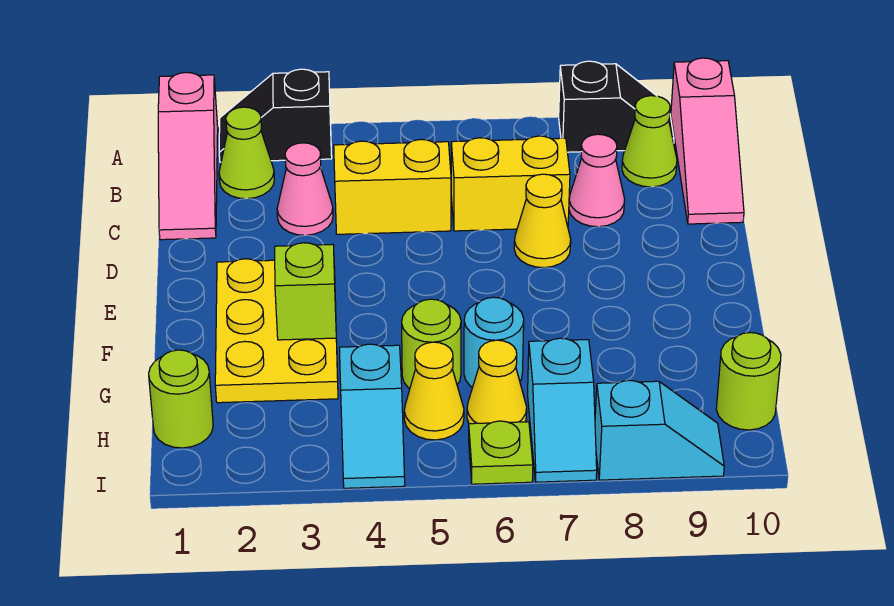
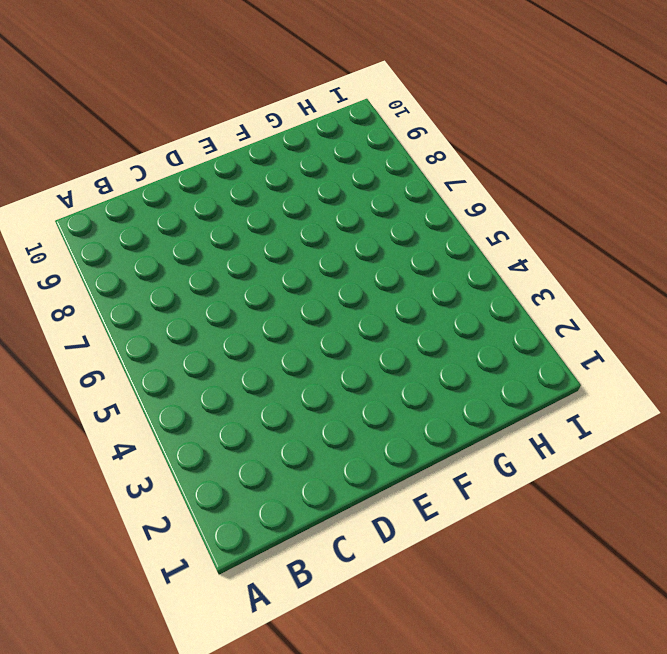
none -> pink 1x3 slope [158,72,218,240]
none -> black 1x2 slope [219,69,332,162]
none -> black 1x2 slope [559,61,674,152]

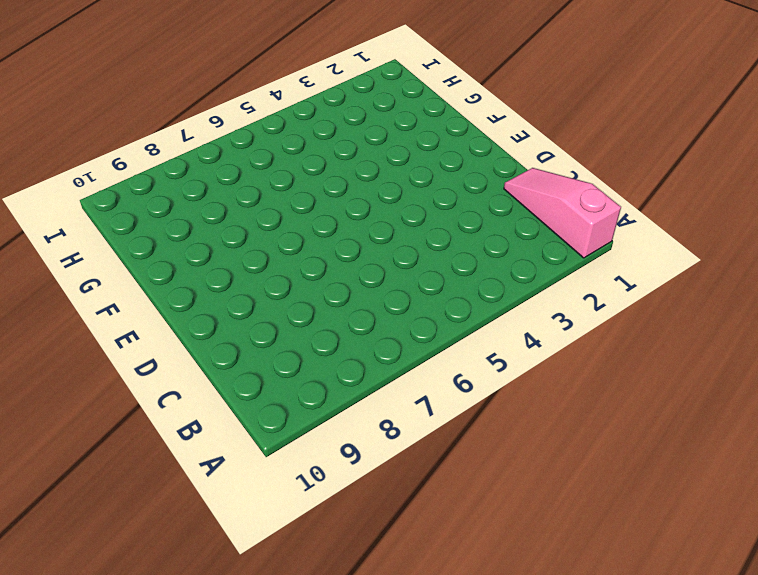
none -> black 1x2 slope [219,69,332,162]
none -> black 1x2 slope [559,61,674,152]
none -> pink 1x3 slope [671,58,744,224]

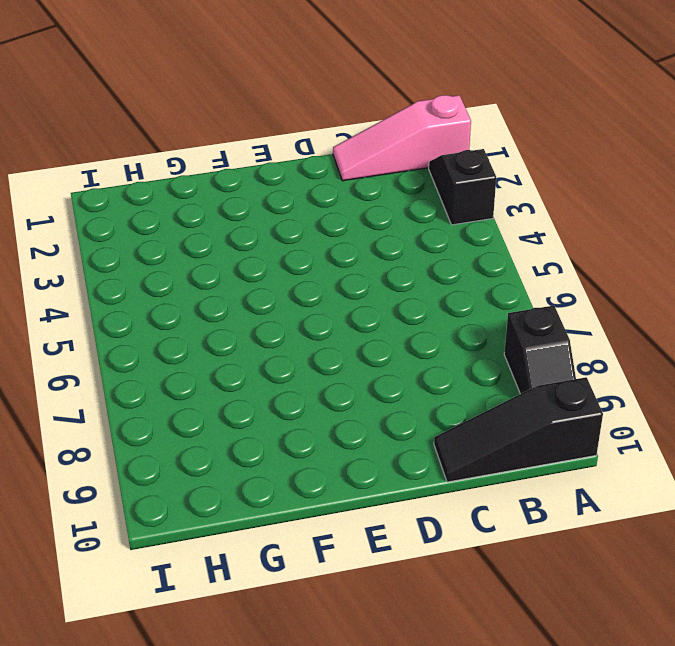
black 1x3 slope [434,377,603,482] -> pink 1x3 slope [671,58,744,224]
none -> lime 1x1 cone [219,107,274,199]
none -> lime 1x1 cone [622,96,677,187]
none -> pink 1x1 cone [277,143,333,235]

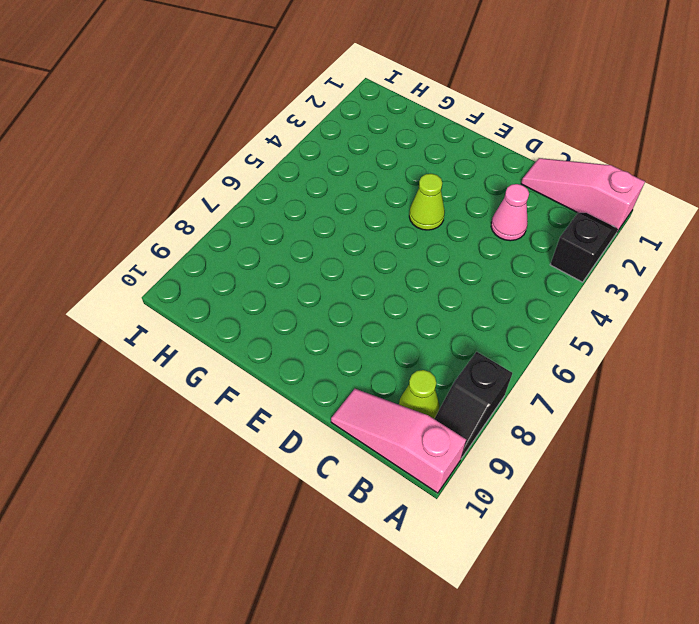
lime 1x1 cone [409,174,445,230] -> lime 1x1 cone moved to [219,107,274,199]
none -> yellow 1x2 brick [334,139,451,234]
none -> yellow 1x2 brick [451,136,570,231]
none -> pink 1x1 cone [569,134,625,227]

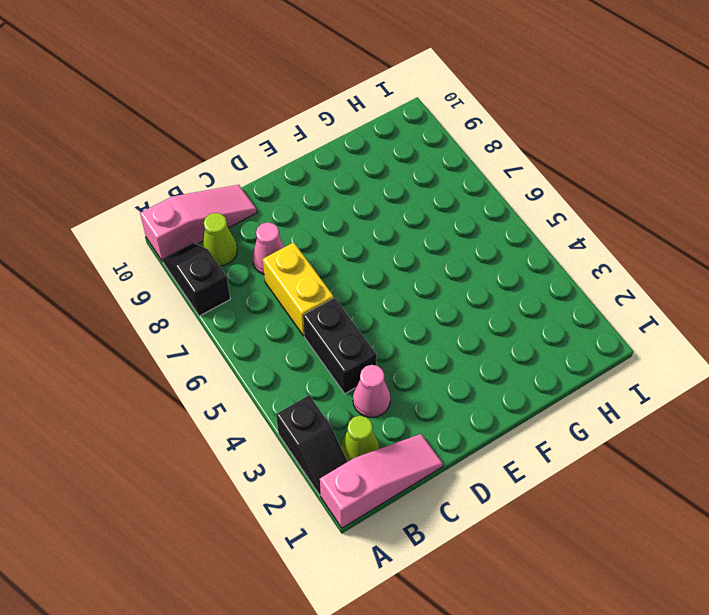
black 1x2 brick [303,298,377,394] -> yellow 1x2 brick [334,139,451,234]
none -> yellow 1x1 cone [514,174,571,268]
none -> yellow 2x3 plate [215,259,338,403]
none -> lime 1x1 round brick [402,299,461,389]

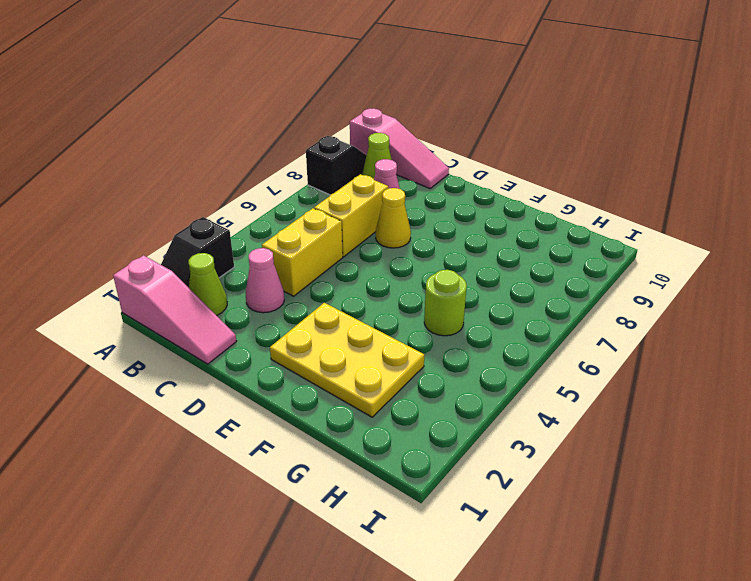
none -> cyan 1x1 round brick [464,297,524,387]
none -> lime 1x1 round brick [149,350,213,448]
none -> cyan 1x2 slope [339,344,405,488]

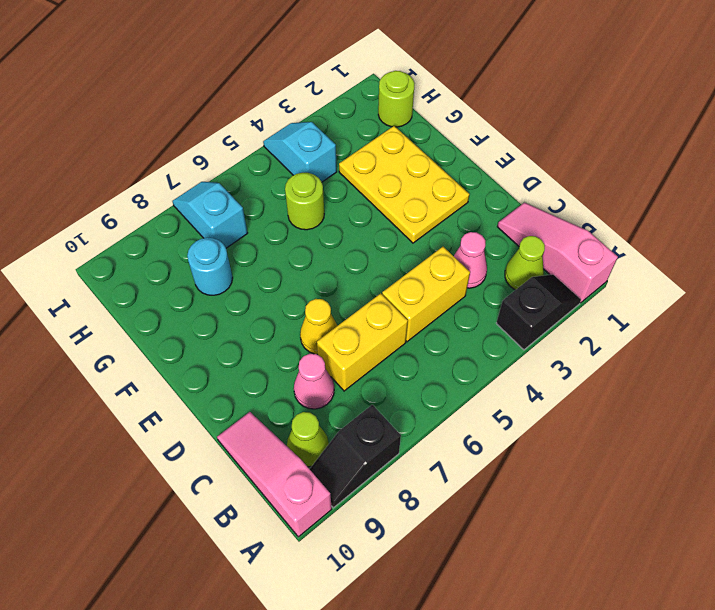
cyan 1x1 round brick [187,238,233,295] -> cyan 1x1 round brick moved to [464,297,524,387]
none -> yellow 1x1 cone [404,342,464,440]
none -> yellow 1x1 cone [467,340,527,424]
none -> lime 1x1 round brick [716,333,781,430]

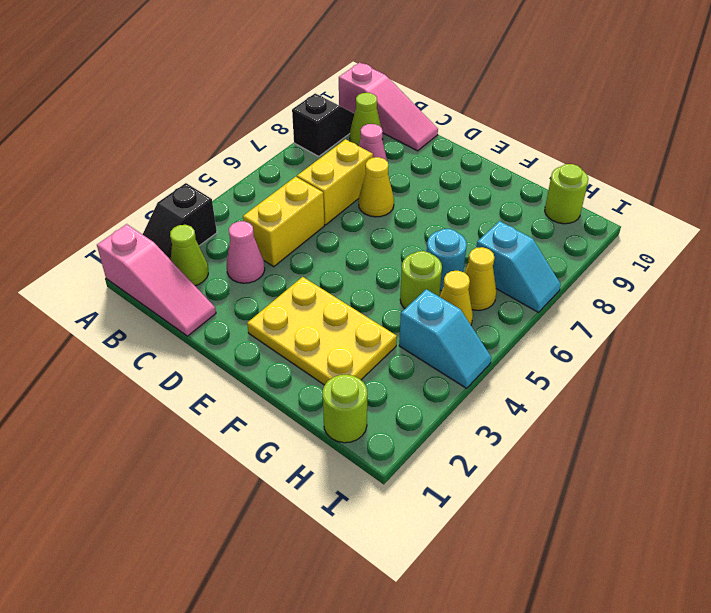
none -> lime 1x1 plate [469,421,533,484]
none -> cyan 1x2 slope [595,380,724,480]
none -> lime 1x1 brick [275,243,336,340]

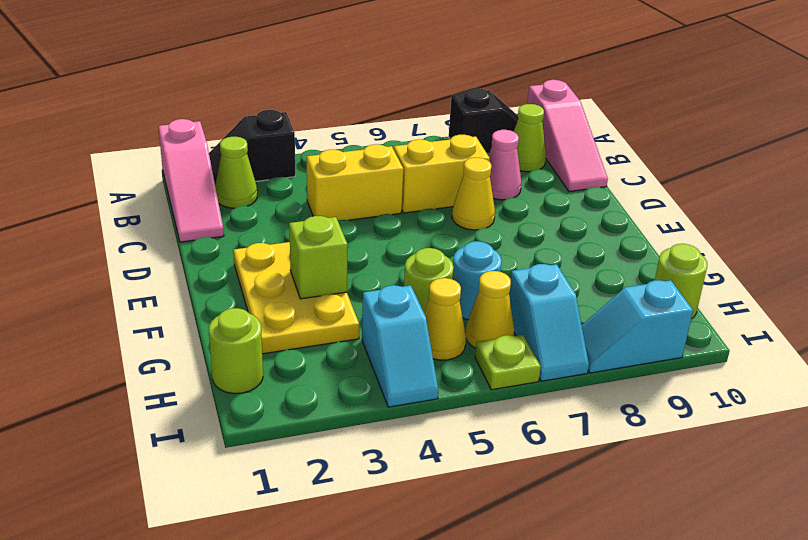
cyan 1x2 slope [582,280,693,373] -> cyan 1x2 slope turned to [595,380,724,480]
none -> pink 1x1 cone [277,143,333,235]

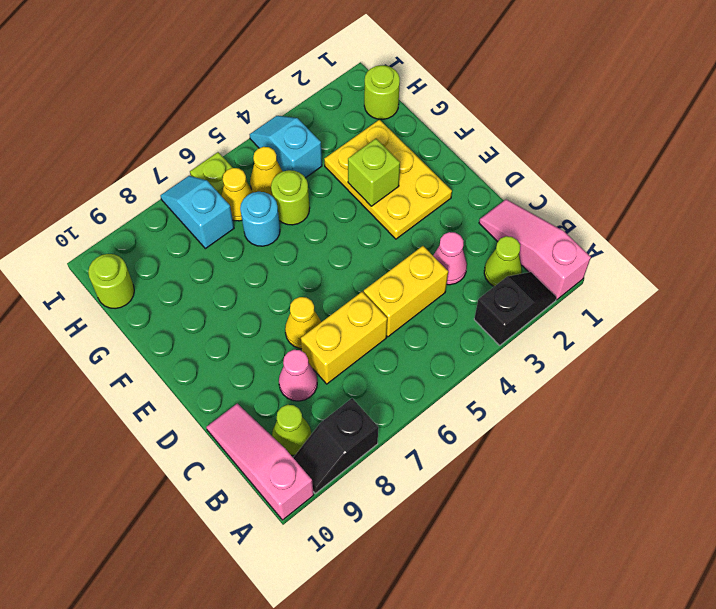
none -> cyan 1x2 slope [595,380,724,480]

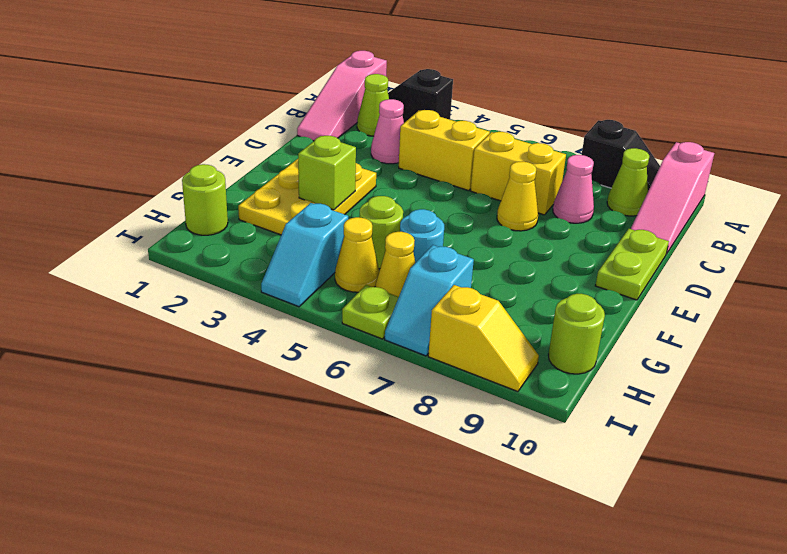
lime 1x2 plate [595,229,669,300] -> none
yellow 1x2 slope [428,285,539,392] -> cyan 1x2 slope [595,380,724,480]

